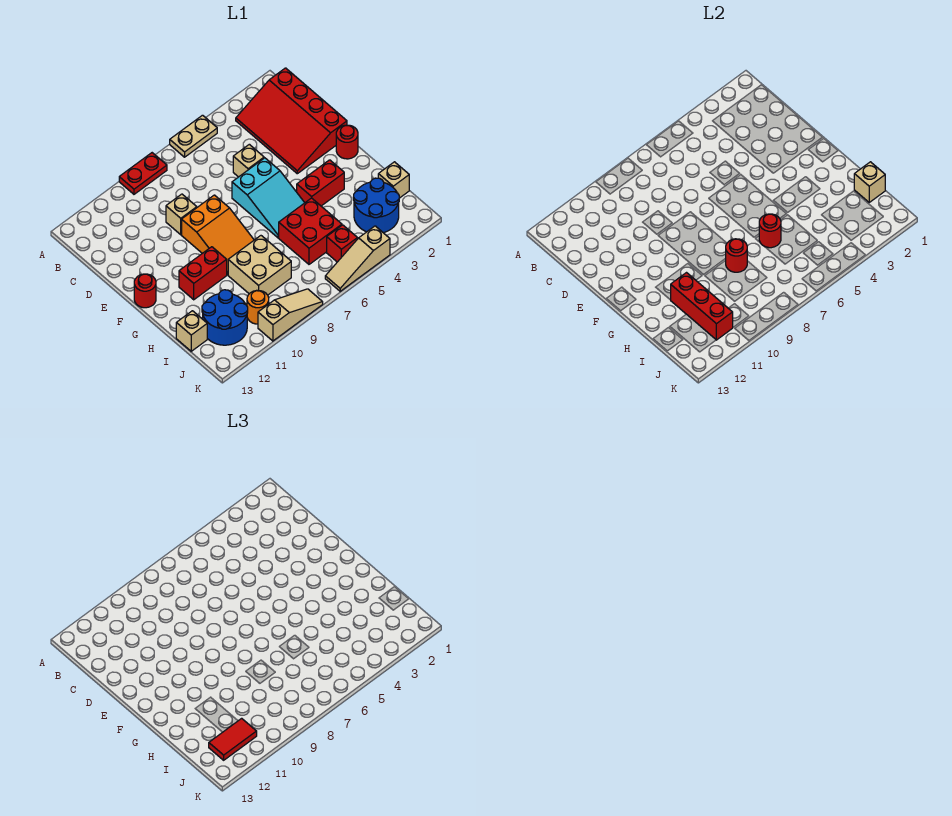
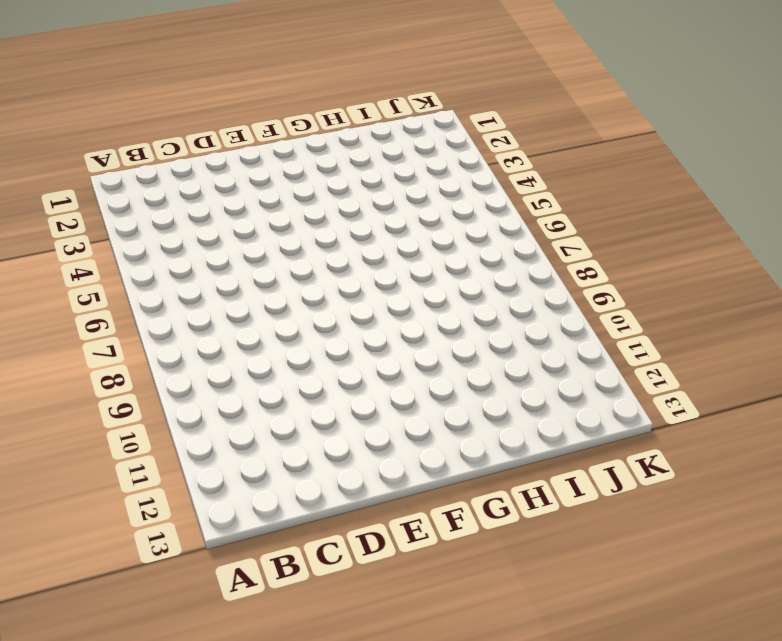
none -> tan 1x2 plate [170,115,217,157]
none -> red 1x2 plate [119,153,167,194]
none -> red 3x4 slope [236,68,347,174]

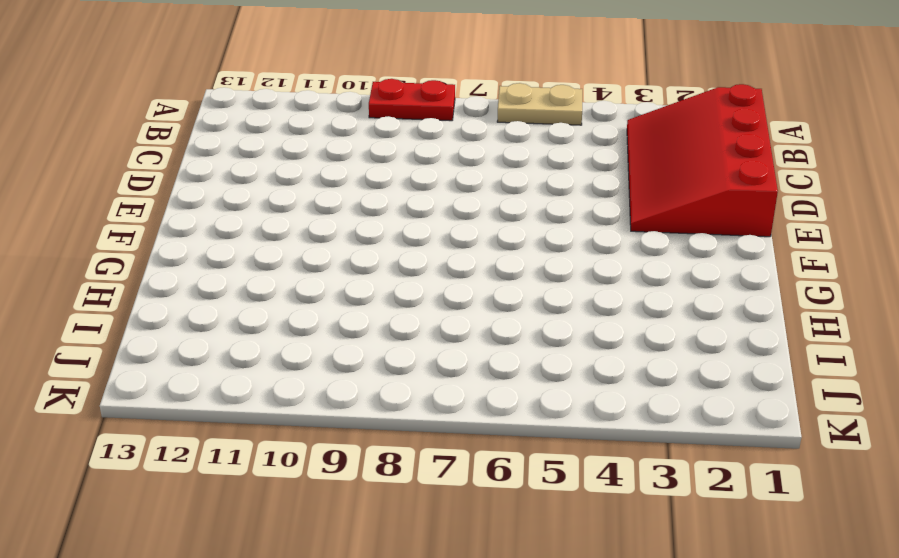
none -> tan 1x1 brick [233,144,264,177]
none -> tan 1x1 brick [166,194,197,235]
none -> cyan 2x3 slope [232,158,304,238]

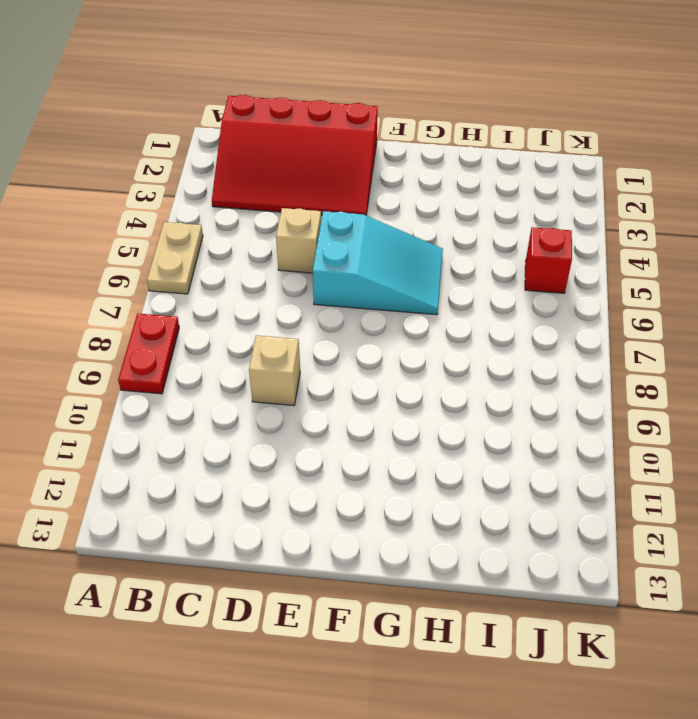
none -> orange 2x3 slope [182,195,254,275]
none -> red 1x1 round brick [336,125,358,159]
none -> red 1x1 round brick [134,274,156,308]

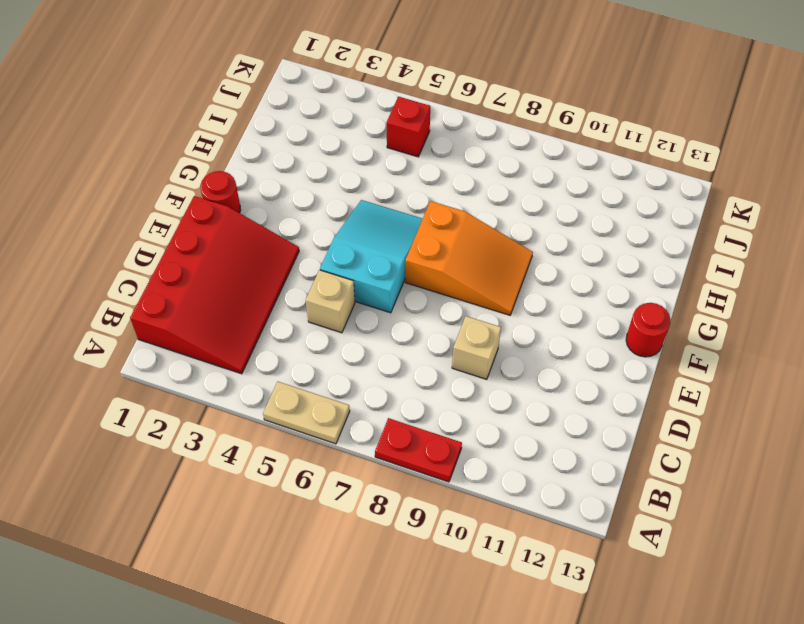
orange 2x3 slope [405,201,533,315] -> orange 2x3 slope turned to [182,195,254,275]
none -> red 1x2 brick [297,160,344,206]
none -> red 1x2 brick [179,247,227,300]
none -> red 2x2 brick [279,198,342,264]

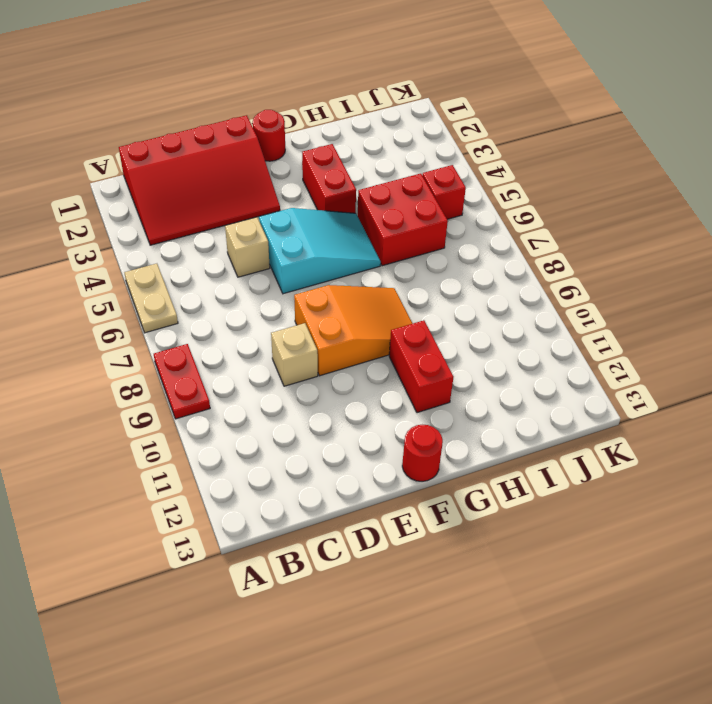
none -> tan 2x2 brick [228,236,291,295]
none -> tan 1x1 brick [378,162,409,198]
none -> blue 2x2 round brick [353,178,399,233]

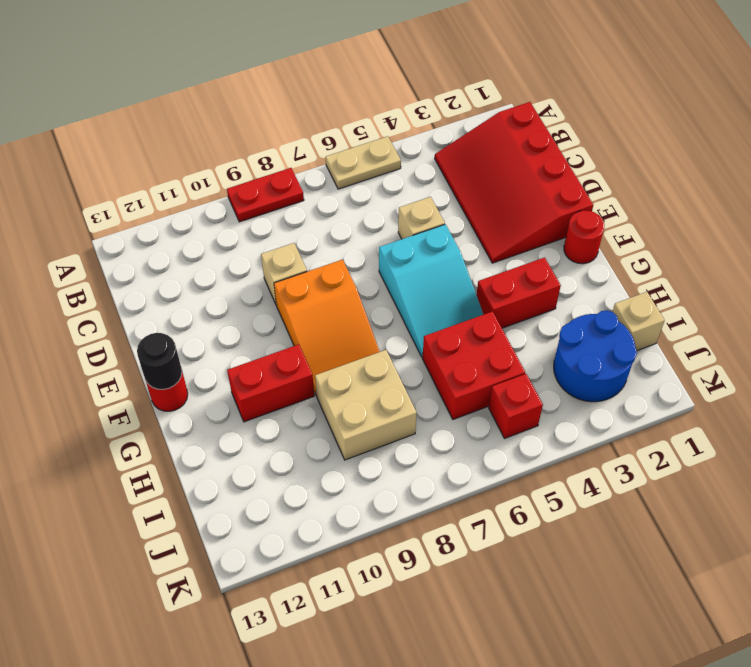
black 1x1 round brick [137,333,182,390] -> none
none -> blue 2x2 round brick [202,290,248,345]
none -> tan 1x1 brick [176,311,207,351]
none -> orange 1x1 round brick [247,290,269,324]

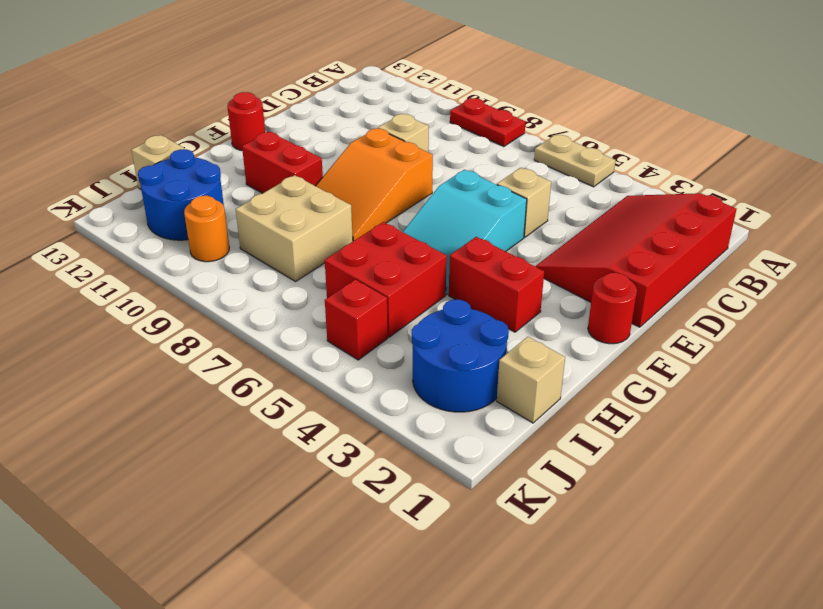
none -> tan 1x3 slope [325,226,390,291]
none -> tan 1x3 slope [258,289,323,341]
none -> red 1x1 round brick [759,214,781,248]

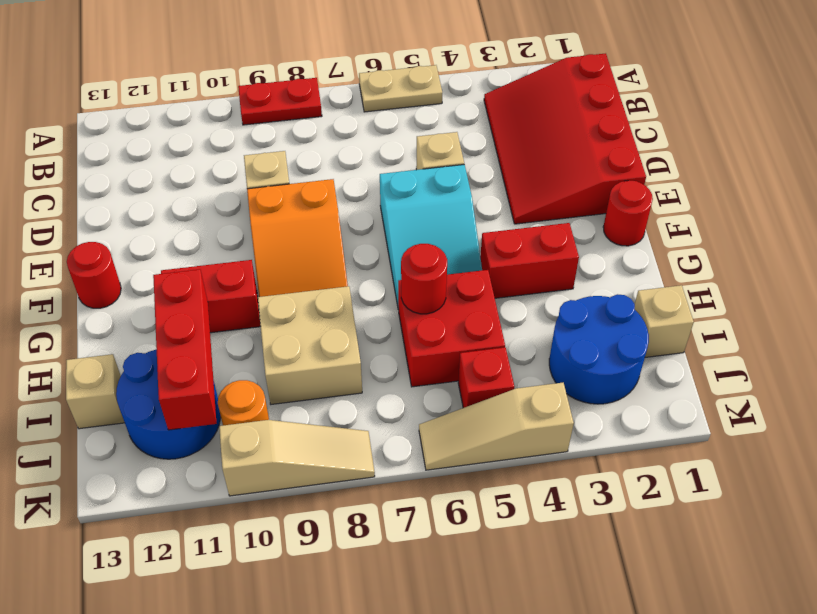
none -> red 1x1 round brick [725,239,747,272]
none -> tan 1x1 brick [854,162,885,202]
none -> red 1x2 tile [209,718,257,760]

